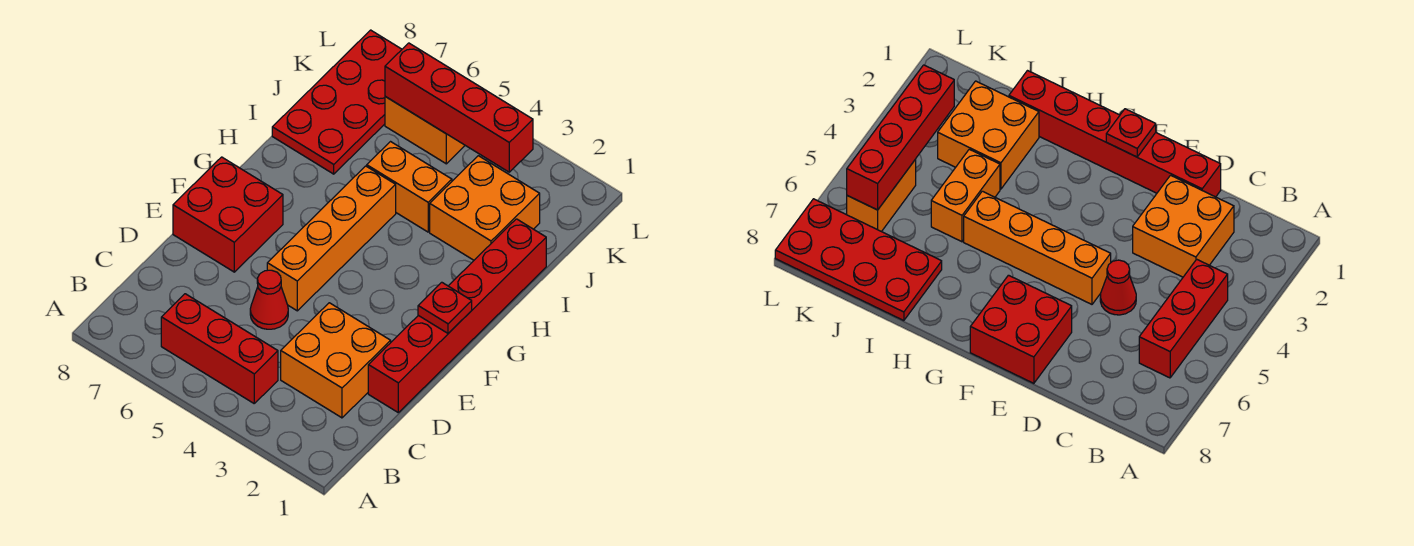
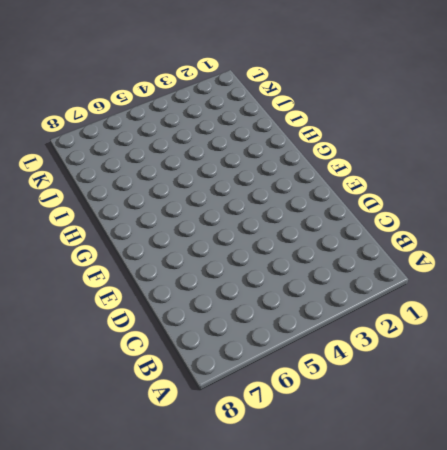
none -> red 1x3 brick [161,294,278,403]
none -> orange 2x2 brick [281,303,391,418]
none -> red 1x6 brick [368,219,546,412]

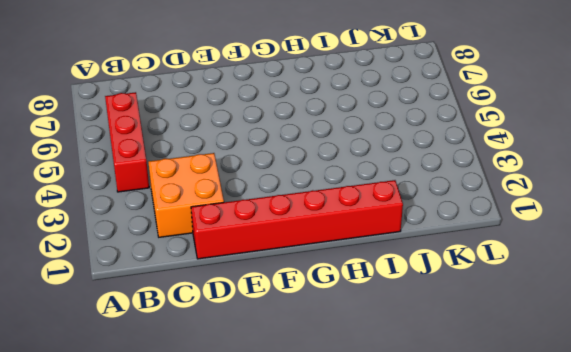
none -> red 1x1 cone [250,270,288,329]
none -> orange 1x4 brick [267,166,396,311]
none -> red 2x2 brick [173,157,283,272]

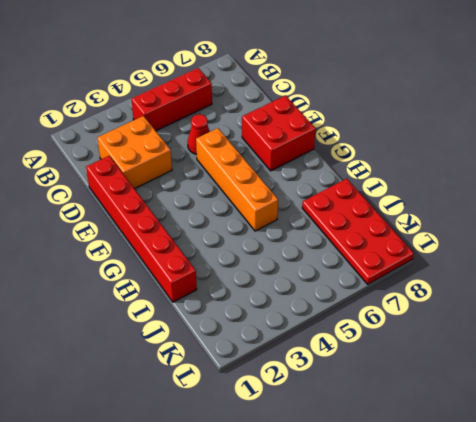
none -> orange 2x2 brick [430,156,540,260]
none -> orange 1x2 brick [367,142,452,232]
none -> orange 1x2 brick [385,97,465,164]

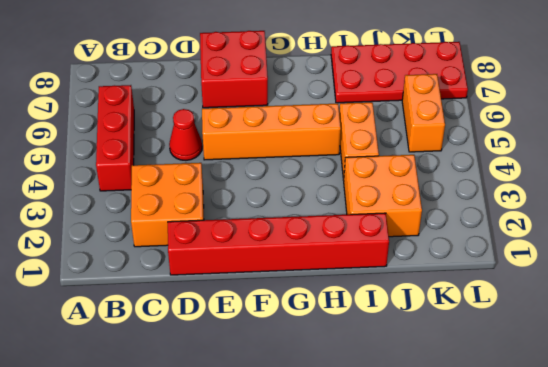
none -> red 1x1 plate [418,282,472,333]
none -> red 1x4 brick [385,43,533,172]

